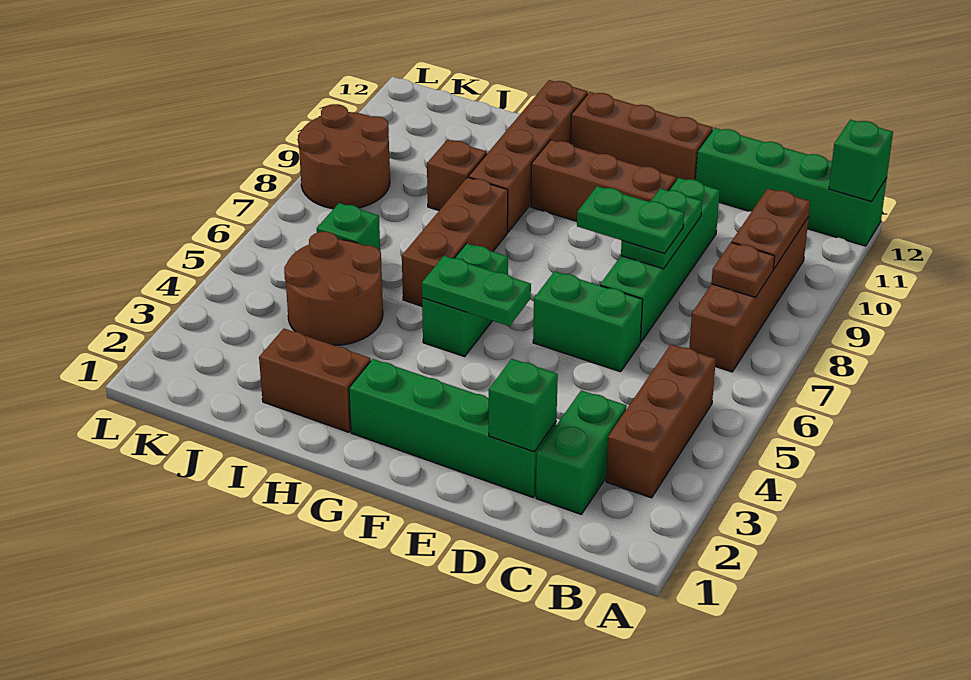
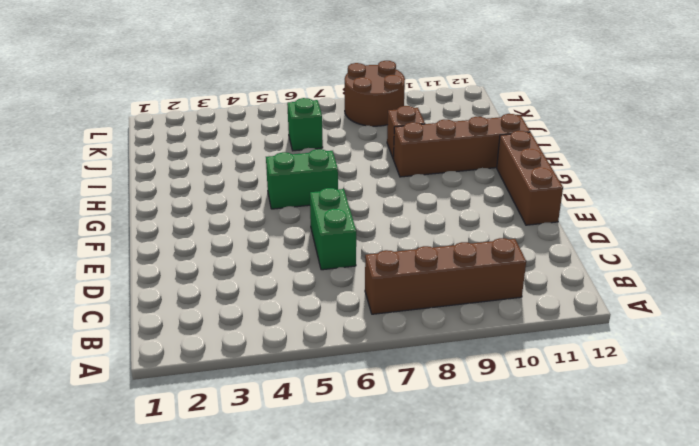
none -> green 1x4 brick [696,128,887,246]
none -> brown 1x3 brick [606,344,716,498]
none -> green 1x2 brick [536,390,627,514]

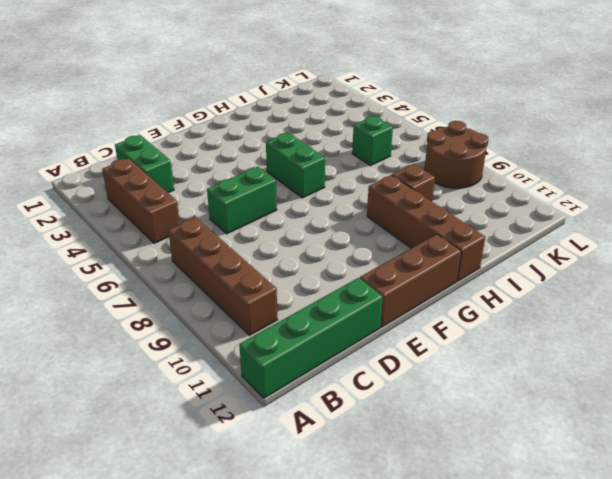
none -> green 1x4 brick [349,359,556,498]
none -> green 1x4 brick [600,178,720,342]
none -> brown 1x3 brick [531,140,676,221]

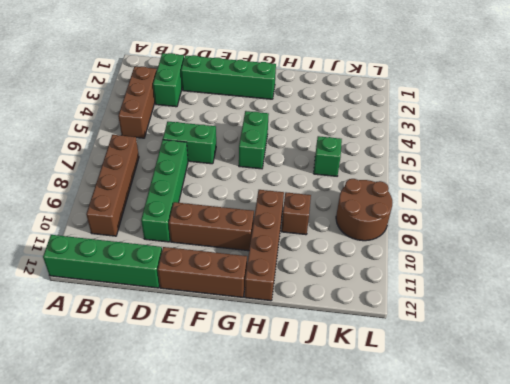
none -> brown 1x2 brick [259,329,371,432]
none -> brown 1x3 brick [402,177,508,306]
none -> brown 2x2 round brick [284,232,383,345]

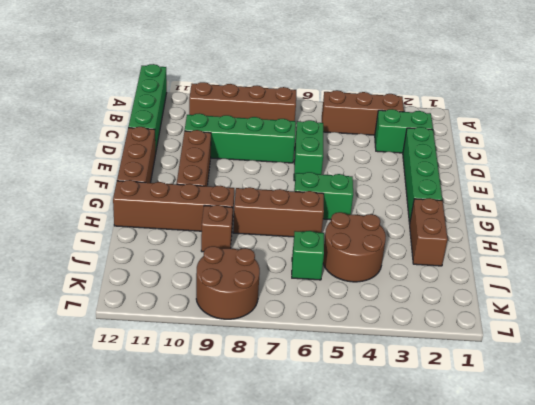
none -> green 1x1 brick [829,120,893,201]
none -> brown 1x1 plate [711,242,775,297]
none -> brown 1x2 plate [732,189,810,269]

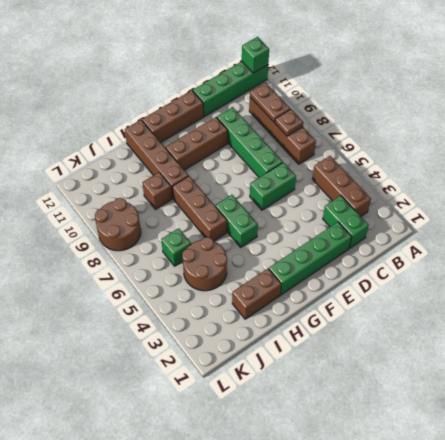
none -> green 1x1 brick [489,359,558,452]
none -> green 1x2 plate [621,188,702,269]
none -> green 1x2 plate [422,256,531,326]

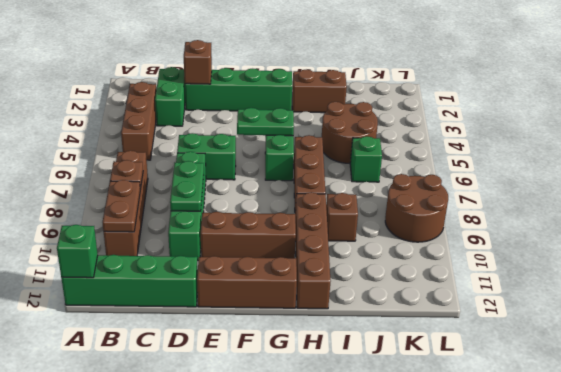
brown 1x1 brick [184,40,212,84] -> green 1x1 brick [489,359,558,452]
none -> green 1x2 plate [577,186,684,253]

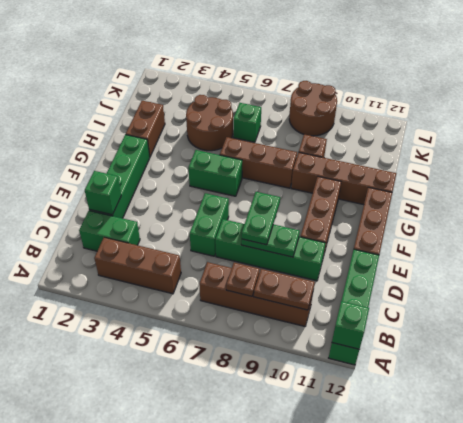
none -> green 1x2 plate [422,256,531,326]

